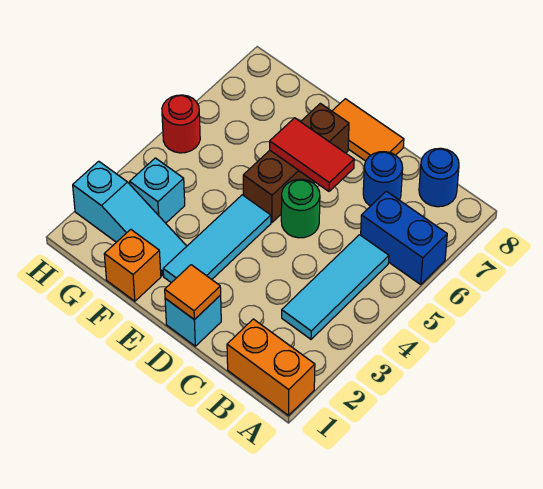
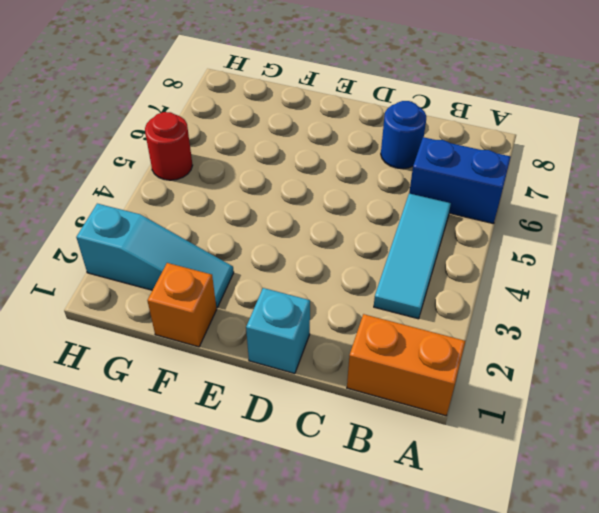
none -> blue 1x1 round brick [419,148,459,207]
none -> green 1x1 round brick [281,179,320,238]
none -> orange 1x2 tile [332,99,404,161]

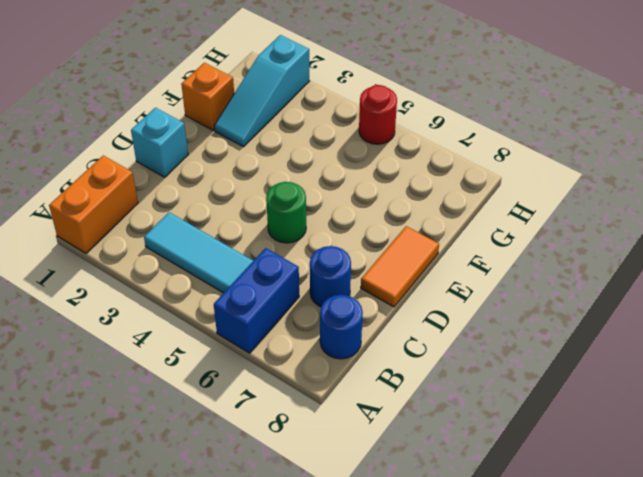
none -> cyan 1x3 tile [163,195,271,283]
none -> brown 1x3 brick [243,103,349,222]
none -> cyan 1x1 brick [130,158,185,223]

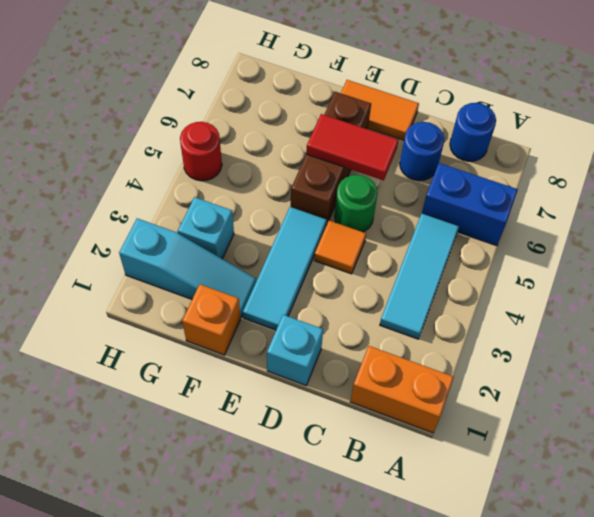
orange 1x1 tile [314,221,366,274] -> orange 1x1 tile moved to [165,265,221,320]

